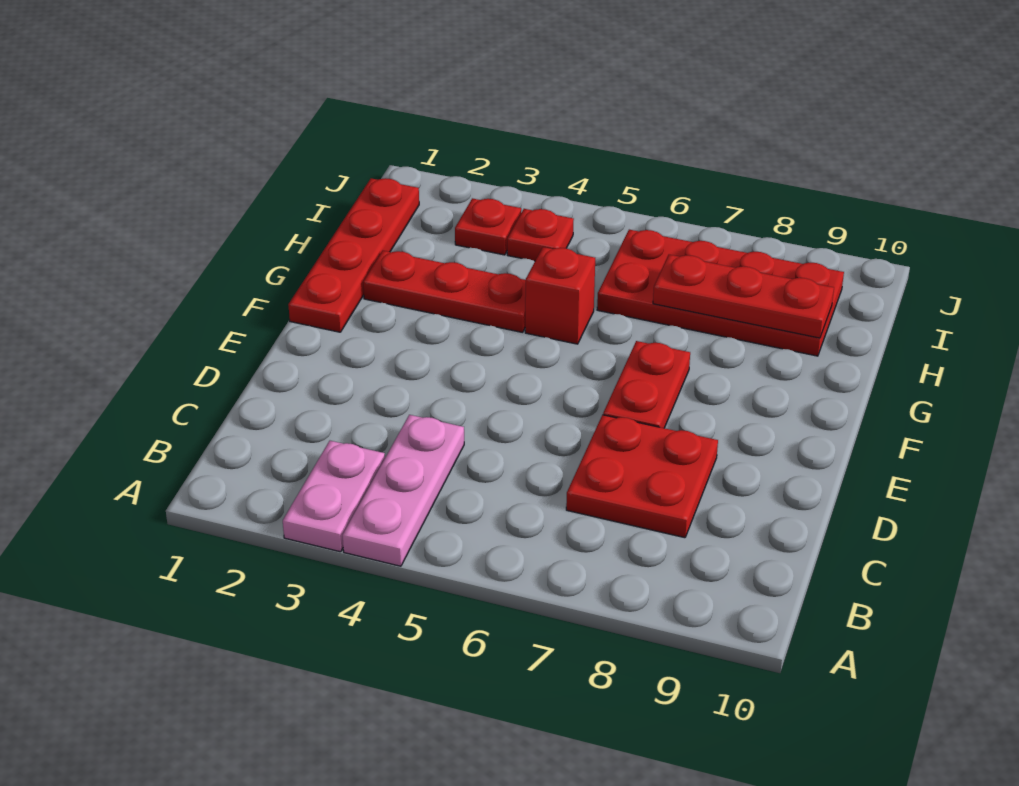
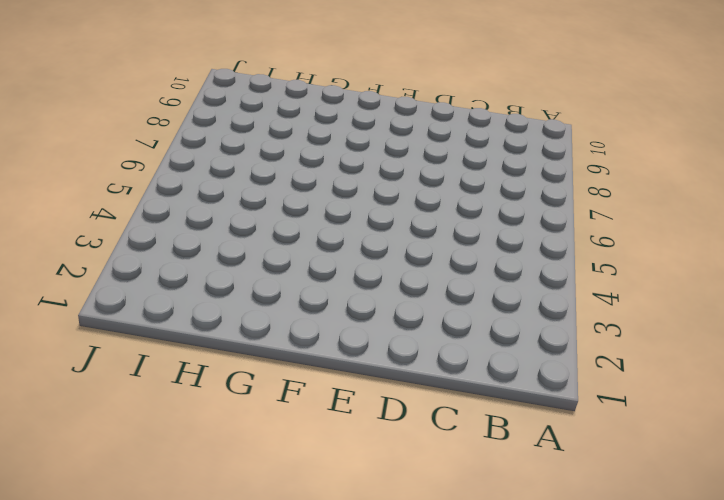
none -> pink 1x2 plate [283,441,385,552]
none -> pink 1x3 plate [342,415,464,566]

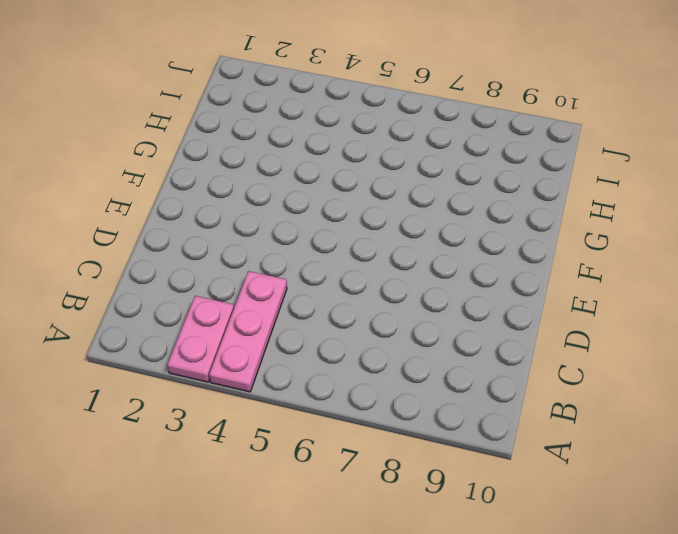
none -> red 2x2 plate [566,415,718,538]
none -> red 1x2 plate [603,341,690,428]

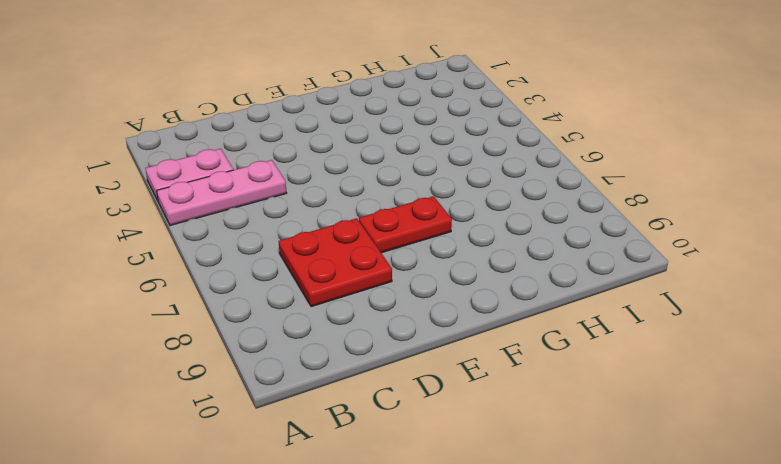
none -> red 1x4 plate [288,178,419,332]
none -> red 1x3 plate [363,251,526,332]

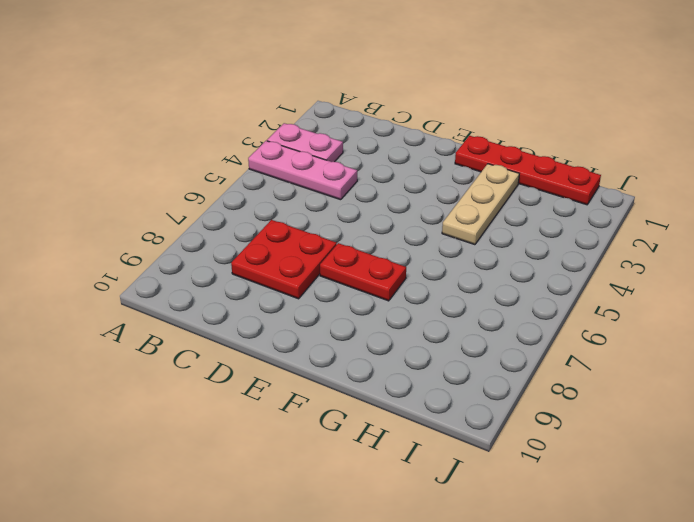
tan 1x3 plate [442,164,519,245] -> red 1x3 plate [363,251,526,332]
none -> red 1x1 brick [525,247,595,344]
none -> red 2x4 plate [597,230,844,356]

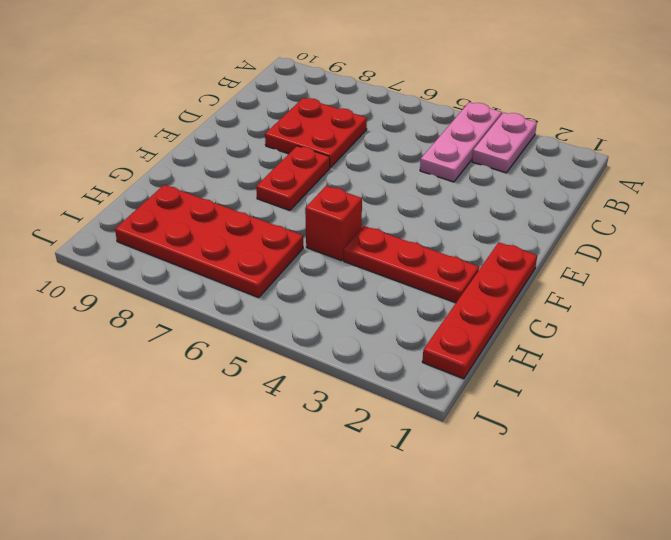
none -> red 1x1 plate [455,198,521,255]
none -> red 1x1 plate [507,209,574,261]

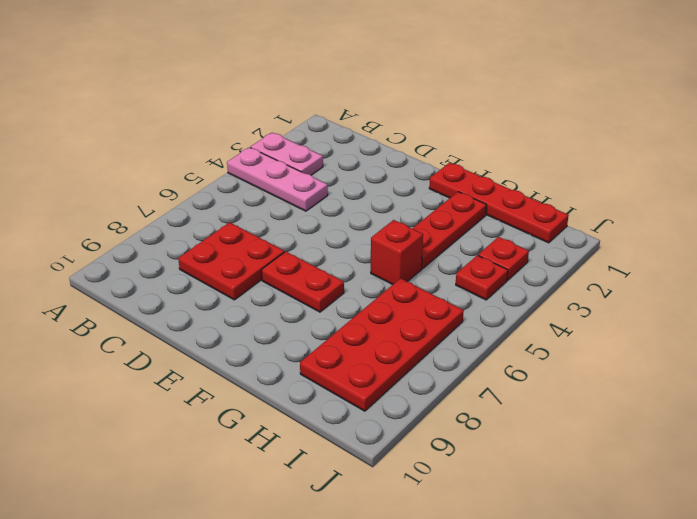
none -> red 1x3 plate [653,255,834,338]

